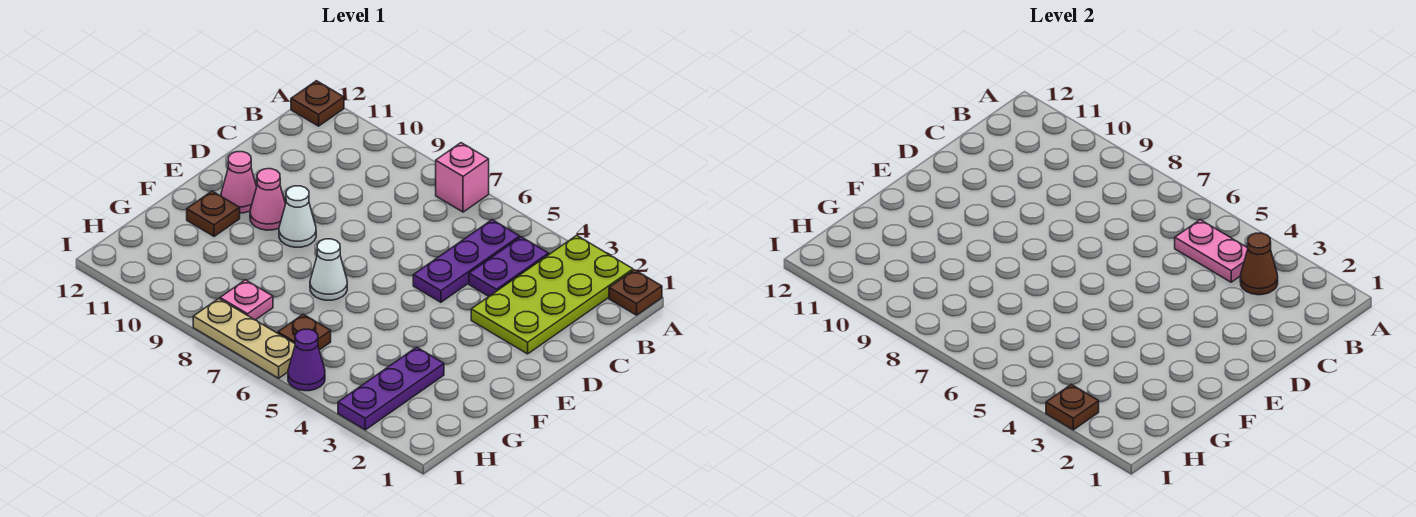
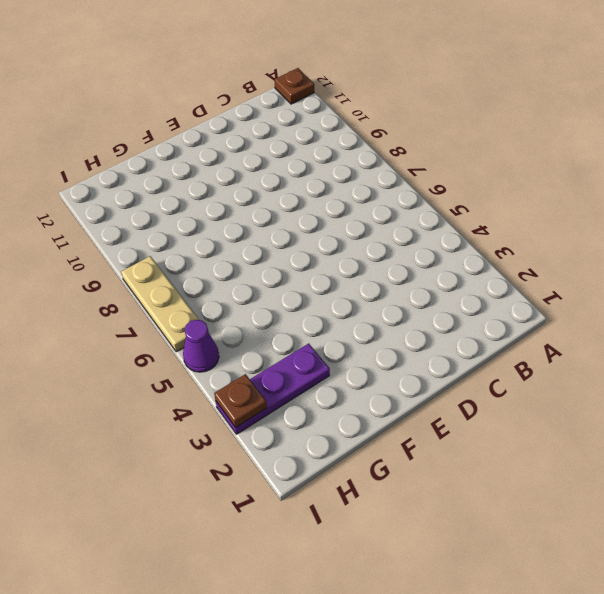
none -> brown 1x1 plate [609,270,662,315]
none -> lime 2x4 plate [471,235,633,354]
none -> pink 1x1 brick [436,143,489,212]

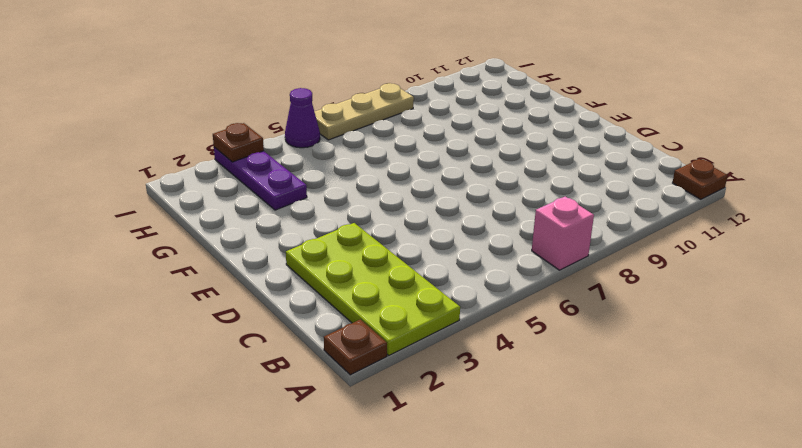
none -> purple 1x2 plate [469,237,549,296]
none -> purple 1x3 plate [413,220,520,302]
none -> white 1x1 cone [279,186,316,247]

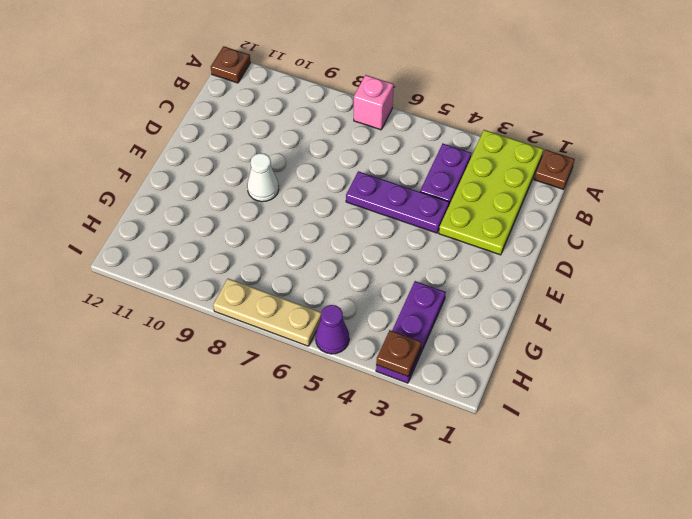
purple 1x3 plate [346,171,449,233] -> purple 1x3 plate turned to [413,220,520,302]
none -> pink 1x1 cone [250,169,286,230]
none -> pink 1x1 cone [221,152,257,213]
none -> white 1x1 cone [310,239,347,300]

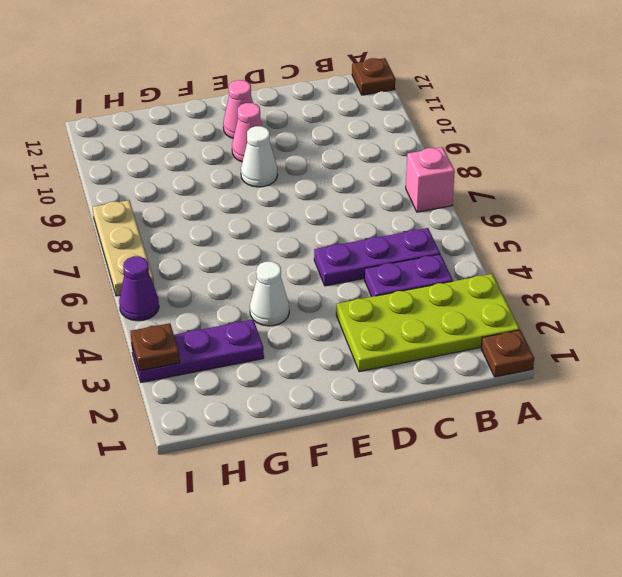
white 1x1 cone [250,261,289,326] -> white 1x1 cone moved to [310,239,347,300]
none -> brown 1x1 plate [187,191,240,236]
none -> brown 1x1 plate [278,314,331,350]
none -> pink 1x1 plate [220,280,273,320]

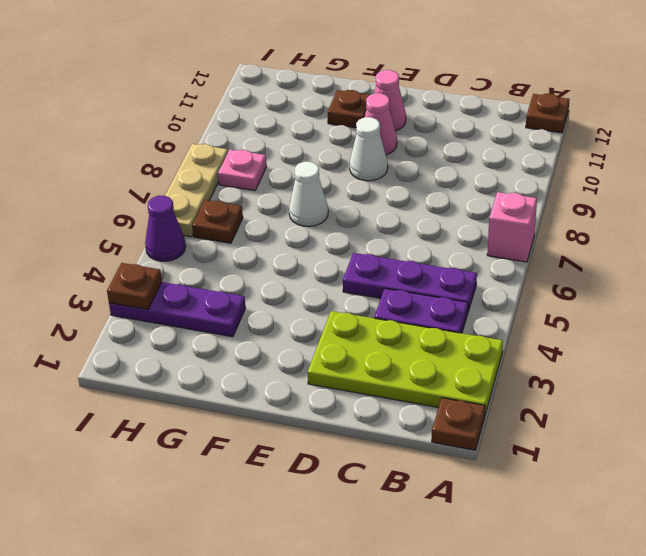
none -> brown 1x1 cone [1240,233,1278,295]
none -> pink 1x2 plate [1175,220,1248,282]

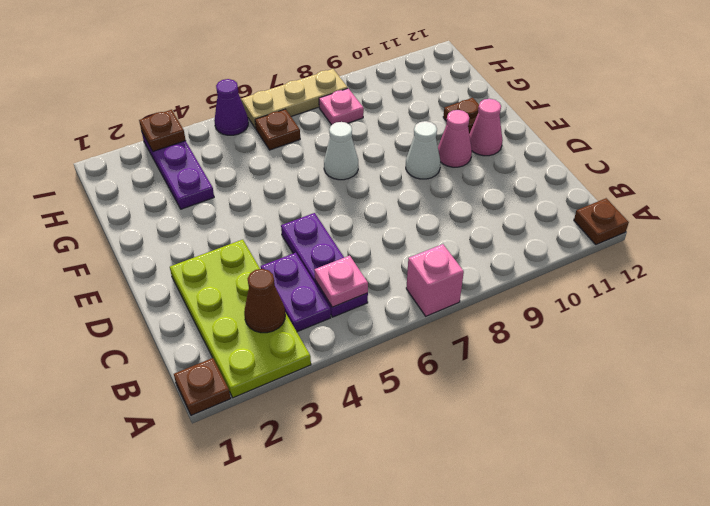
pink 1x1 plate [314,256,368,307] -> pink 1x2 plate [1175,220,1248,282]

